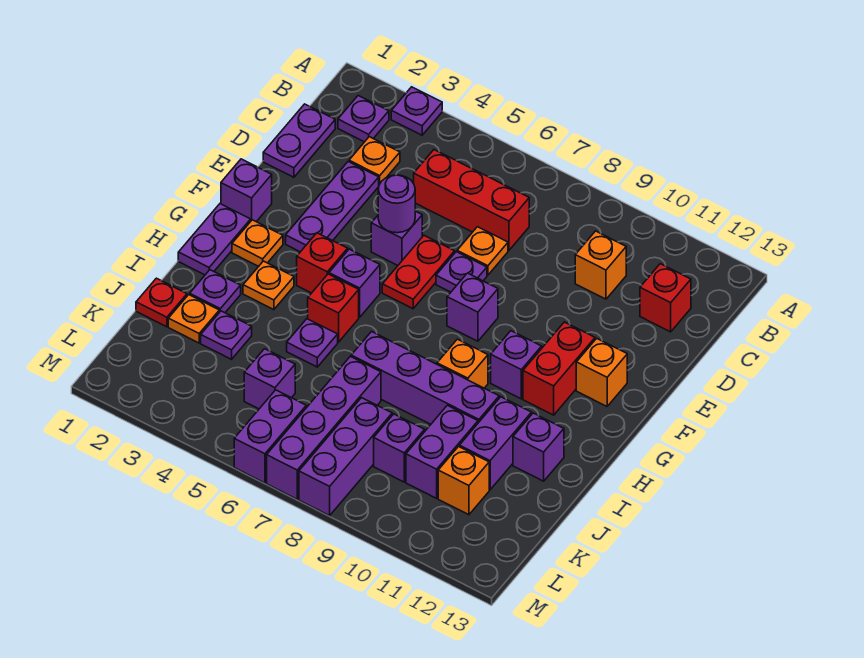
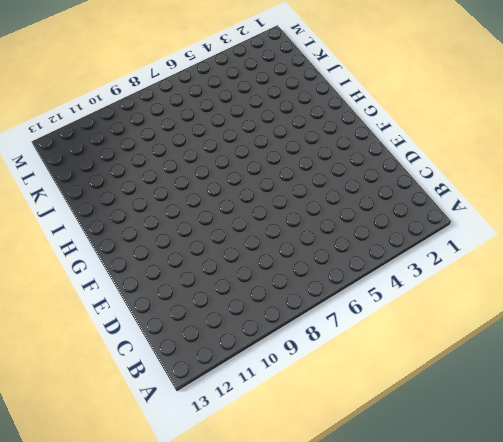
none -> purple 1x1 plate [391,87,442,135]
none -> purple 1x1 plate [338,96,389,142]
none -> purple 1x2 plate [263,104,335,177]
none -> orange 1x1 plate [349,137,400,185]

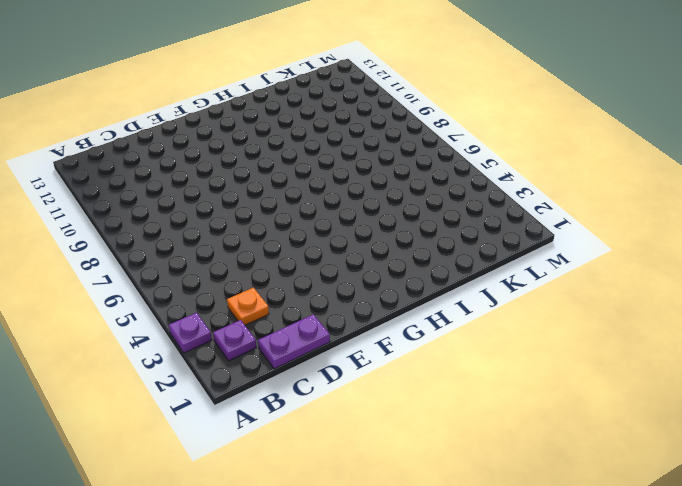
none -> red 1x3 brick [414,150,529,250]
none -> orange 1x1 brick [575,231,626,299]
none -> red 1x1 brick [640,264,691,332]
none -> purple 1x3 plate [286,162,379,252]

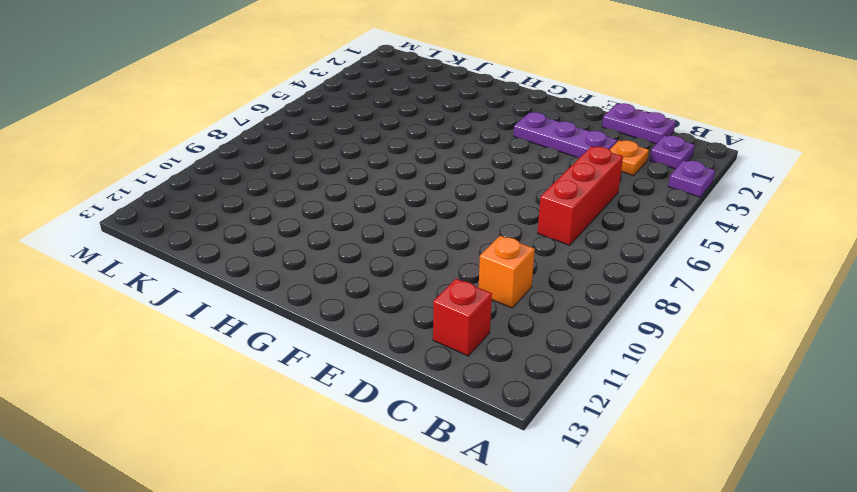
none -> orange 1x1 plate [457,227,508,275]
none -> purple 1x1 brick [371,211,422,265]
none -> red 1x2 plate [382,236,455,309]
none -> purple 1x1 plate [436,252,487,292]

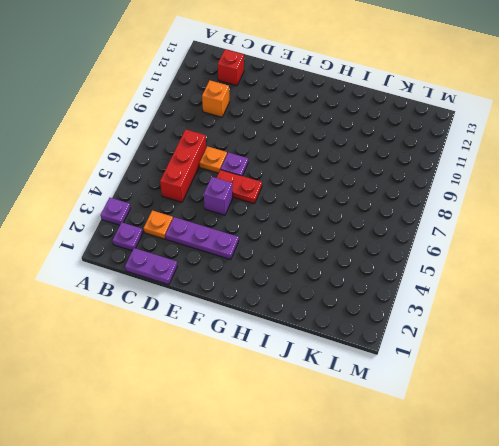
none -> purple 1x1 brick [221,159,272,222]
none -> purple 1x1 brick [447,273,498,341]
none -> red 1x2 brick [523,322,595,415]
none -> orange 1x1 brick [576,338,627,406]

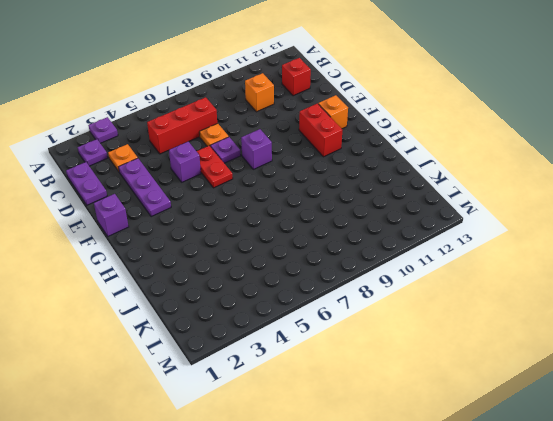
none -> purple 1x2 plate [178,204,251,275]
none -> orange 1x1 plate [232,220,283,266]
none -> red 1x1 brick [297,233,348,293]
none -> purple 1x1 brick [329,249,380,317]

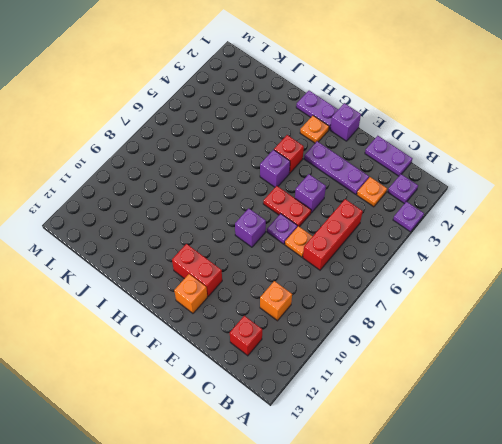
none -> purple 1x1 brick [491,331,542,399]
none -> orange 1x1 plate [243,261,294,310]
none -> red 1x1 brick [308,274,359,342]
none -> orange 1x1 brick [437,339,488,388]

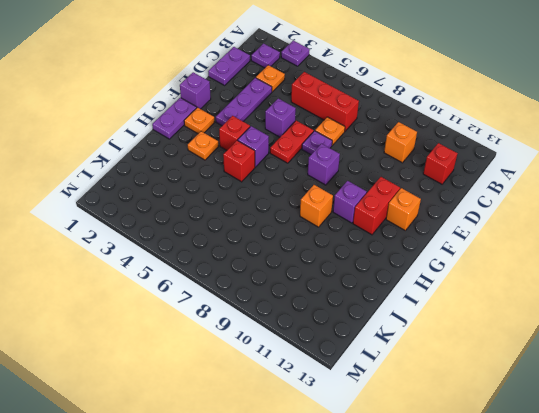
none -> purple 1x1 plate [190,270,241,313]
none -> purple 1x1 plate [287,319,338,367]
none -> purple 1x4 brick [351,332,499,424]
none -> purple 1x2 brick [459,397,532,490]

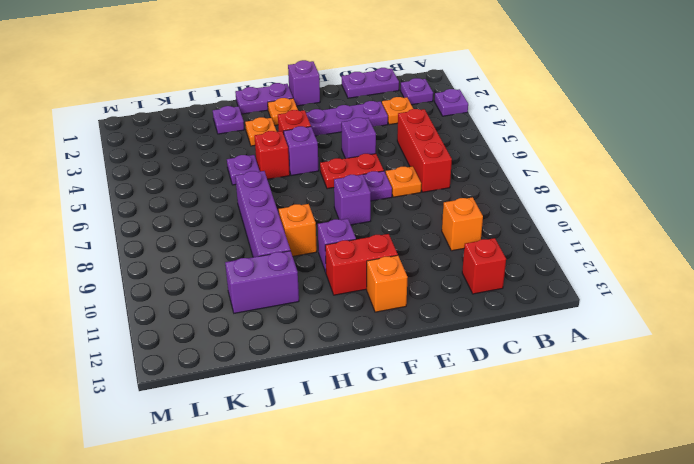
none -> purple 1x1 brick [513,413,564,481]
none -> red 1x1 plate [136,278,187,327]
none -> orange 1x1 plate [168,295,219,343]
none -> purple 1x1 plate [201,311,252,359]

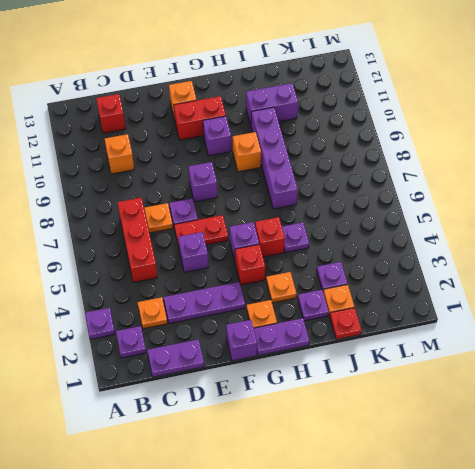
none -> purple 1x1 brick [513,413,564,481]
none -> purple 1x4 brick [267,356,381,499]
none -> purple 1x2 brick [406,405,478,498]
none -> purple 1x1 brick [244,349,295,409]

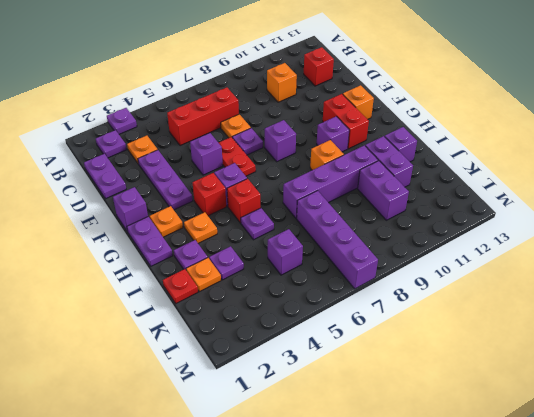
none -> purple 1x3 brick [299,398,392,516]
none -> purple 1x1 brick [374,414,425,482]
none -> orange 1x1 brick [438,447,489,515]
none -> purple 1x2 brick [234,390,306,483]

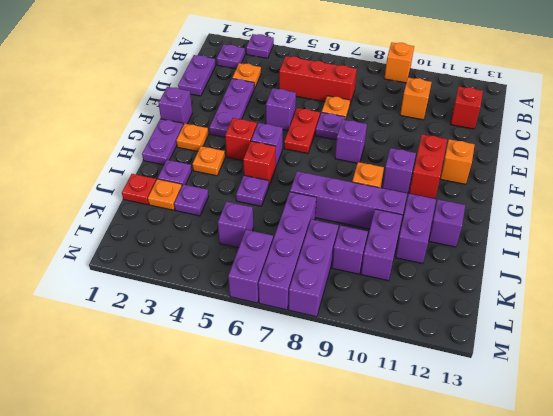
orange 1x1 brick [384,42,414,83] -> orange 1x1 brick moved to [438,447,489,515]
none -> purple 1x1 round brick [378,175,415,233]

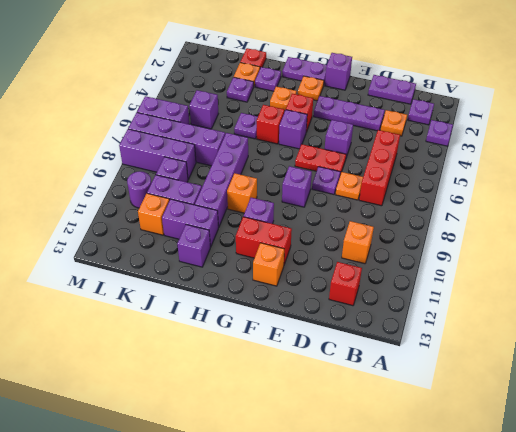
purple 1x1 round brick [127,172,151,208] -> purple 1x1 round brick moved to [378,175,415,233]

